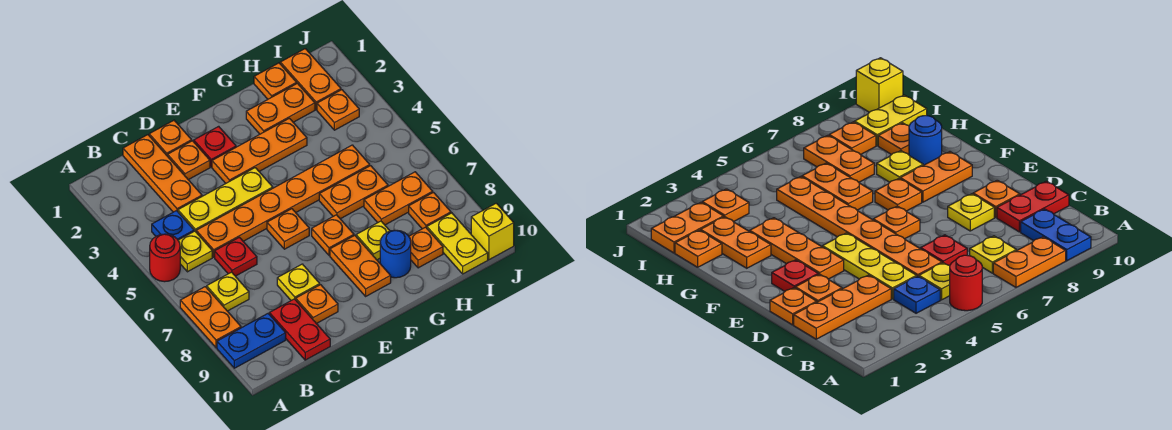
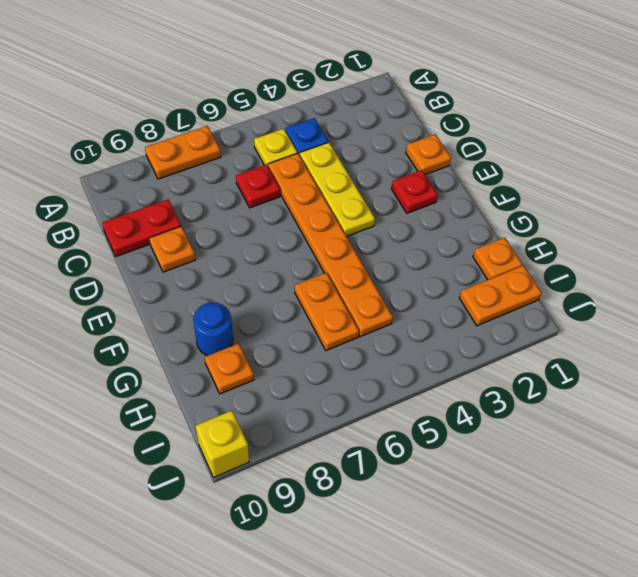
none -> red 1x1 round brick [150,234,180,282]
none -> blue 1x2 plate [217,314,286,368]
none -> yellow 1x1 plate [207,272,249,311]
none -> orange 1x3 plate [123,135,202,212]

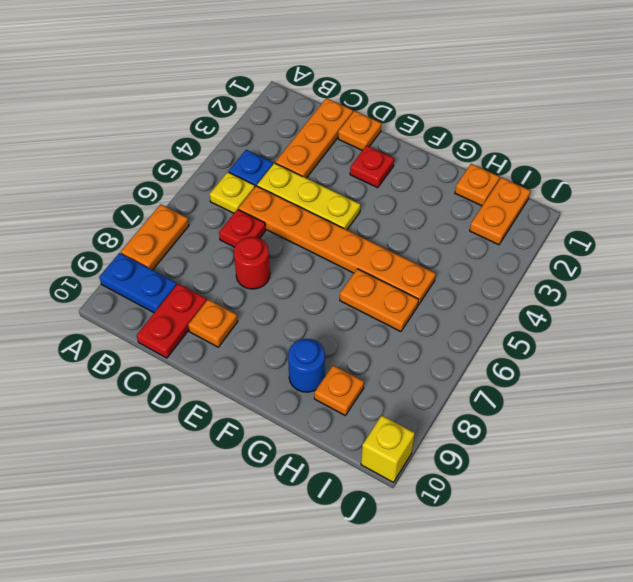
red 1x1 round brick [234,237,270,289] -> red 1x1 round brick moved to [150,234,180,282]
none -> yellow 1x1 plate [207,272,249,311]
none -> orange 1x1 plate [168,141,210,180]
none -> yellow 1x1 plate [277,264,320,300]
none -> orange 1x3 plate [212,118,307,183]

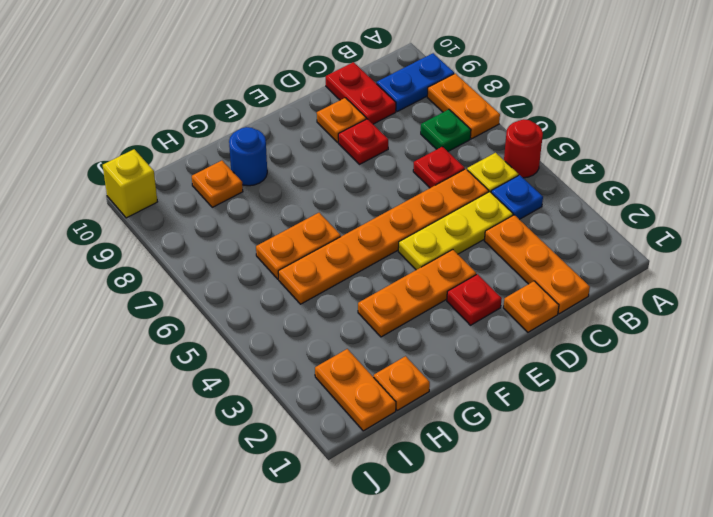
green 1x1 plate [421,109,471,151] -> yellow 1x1 plate [207,272,249,311]
red 1x1 plate [338,119,388,164] -> yellow 1x1 plate [277,264,320,300]
none -> orange 1x1 plate [168,141,210,180]
none -> orange 1x1 plate [267,209,309,249]
none -> orange 1x1 plate [312,215,354,255]
none -> orange 1x2 plate [330,235,391,296]

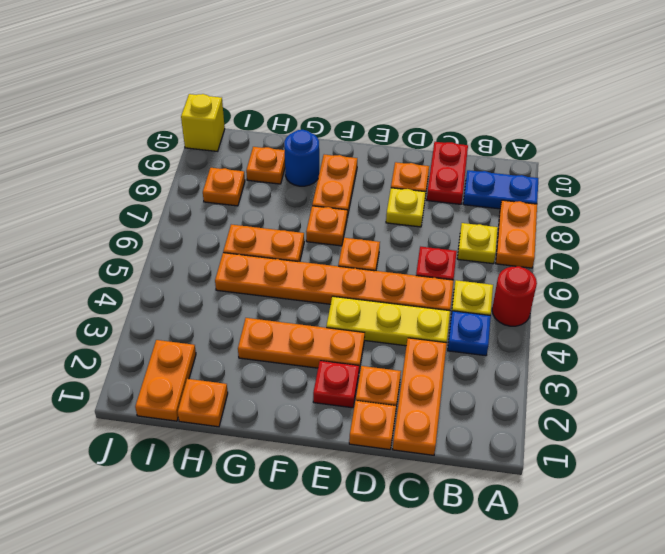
none -> orange 1x2 plate [246,83,315,134]
none -> yellow 1x1 plate [356,221,390,260]
none -> orange 1x2 plate [364,172,433,225]
none -> orange 1x1 plate [317,90,359,130]

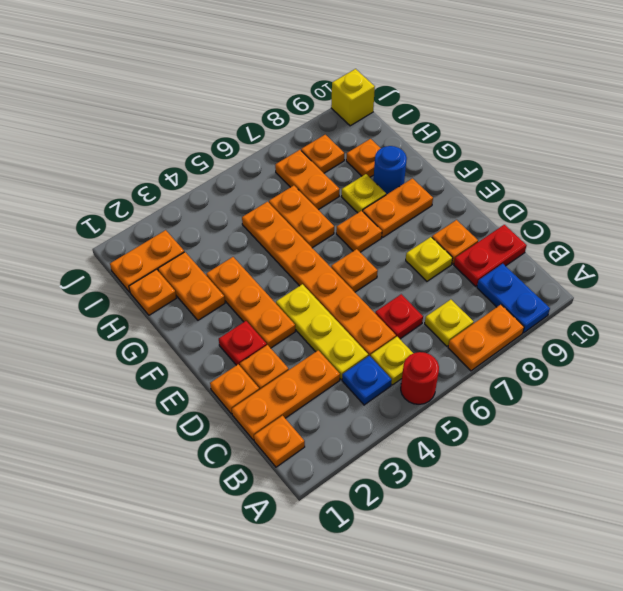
orange 1x1 plate [254,416,305,467] -> orange 1x1 plate moved to [317,90,359,130]
none -> yellow 1x2 plate [427,213,488,274]

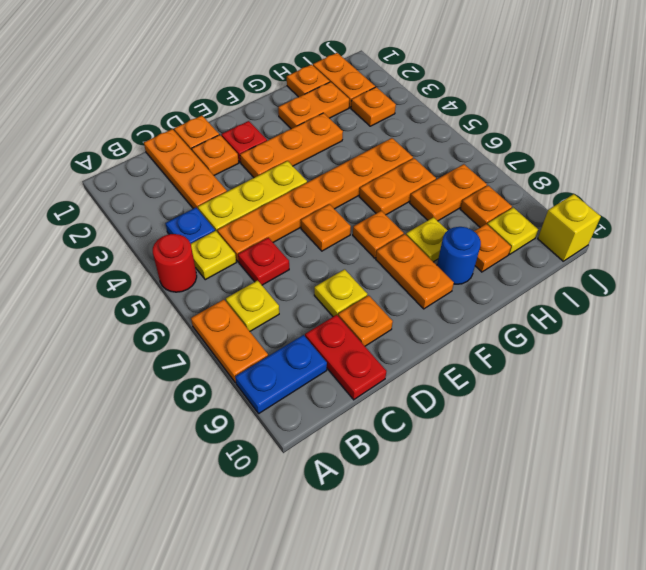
yellow 1x1 plate [487,207,538,254] -> yellow 1x2 plate [427,213,488,274]

